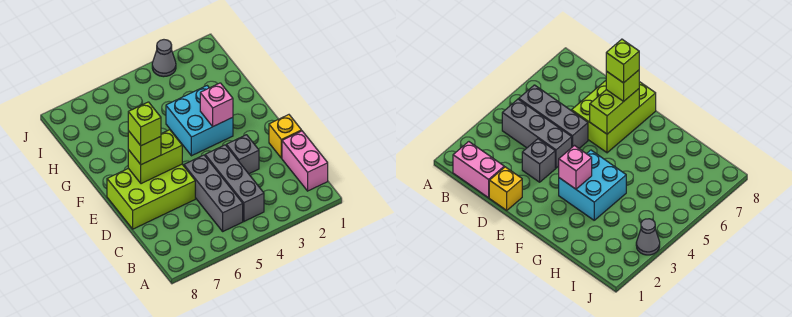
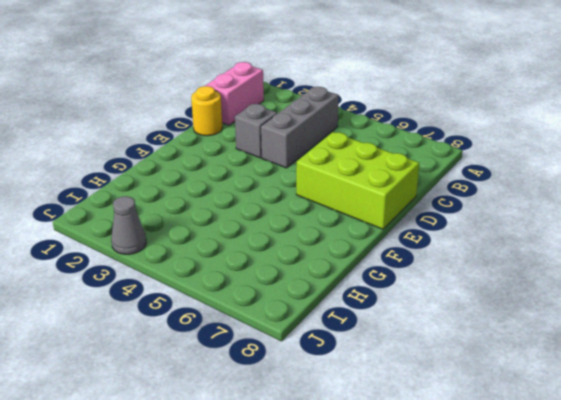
yellow 1x1 round brick [191,86,222,136] -> yellow 1x1 brick [269,115,302,158]
none -> grey 1x3 brick [184,155,243,231]
none -> cyan 2x2 brick [166,86,233,156]
none -> lime 1x2 brick [128,130,182,184]

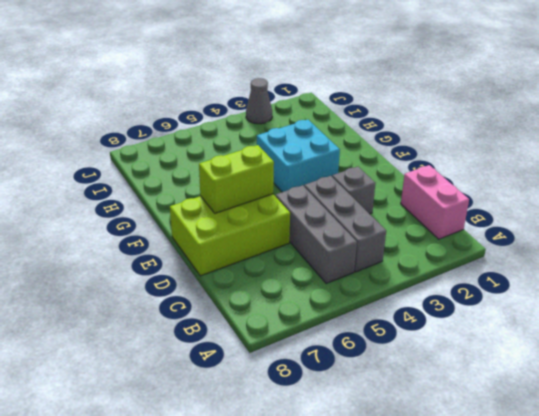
none -> yellow 1x1 brick [269,115,302,158]
none -> pink 1x1 brick [200,83,233,126]
none -> lime 1x1 brick [128,131,161,165]

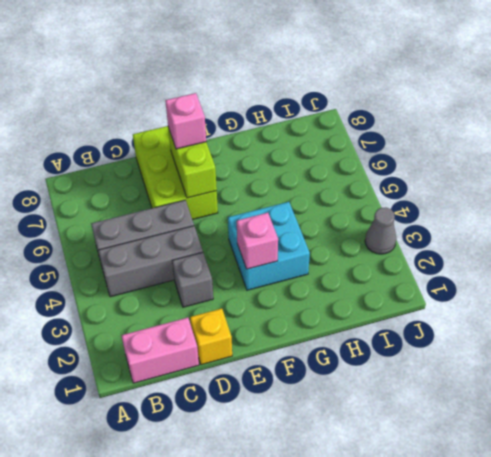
pink 1x1 brick [165,93,206,149] -> lime 1x1 brick [128,131,161,165]
none -> lime 1x1 brick [128,102,161,146]

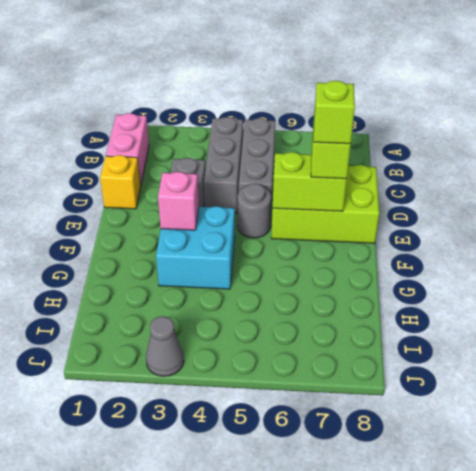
grey 1x1 round brick [238,184,271,238] -> none

